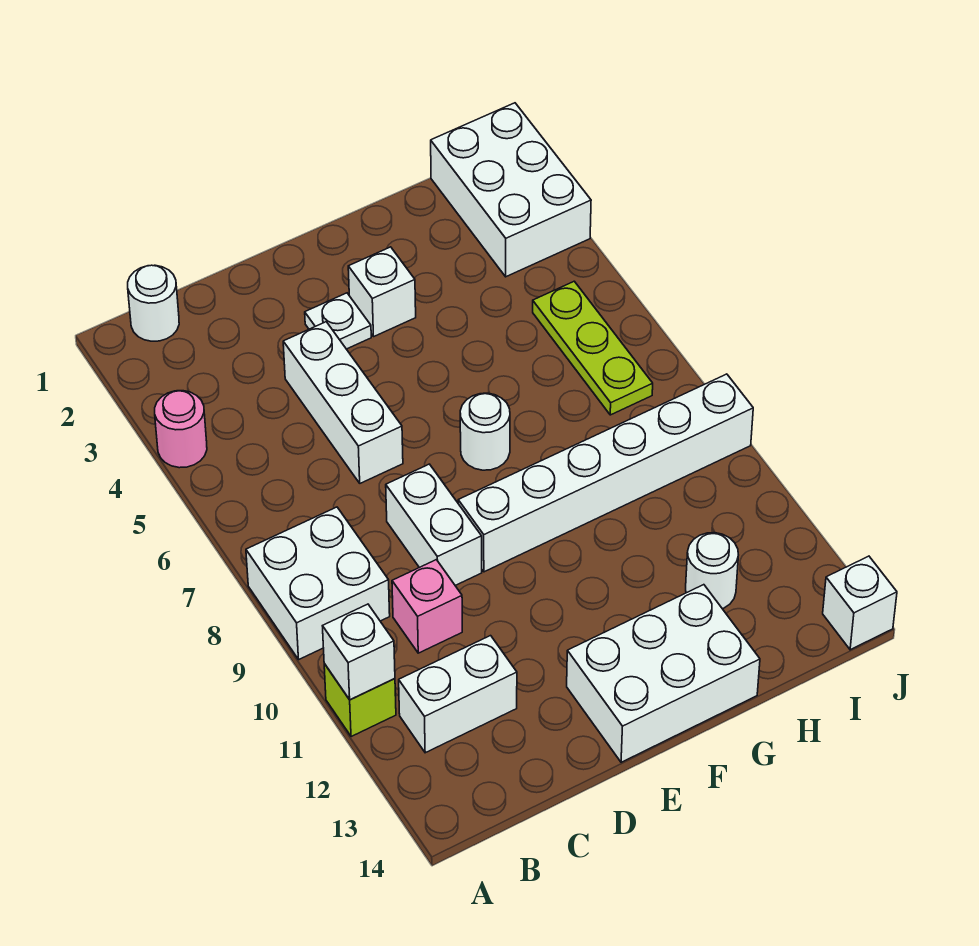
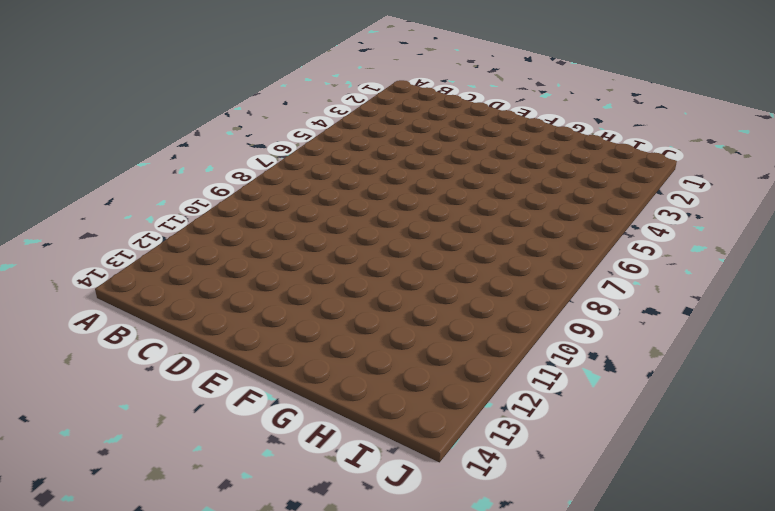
none -> pink 1x1 round brick [155,391,207,468]
none -> white 2x2 brick [246,507,390,659]
none -> lime 1x1 brick [324,664,396,737]

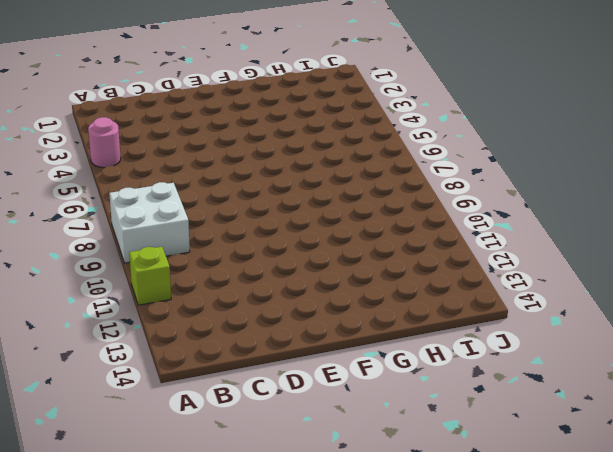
none -> white 1x1 round brick [128,265,179,341]
none -> white 1x2 brick [399,636,517,753]
none -> pink 1x1 brick [392,560,462,653]

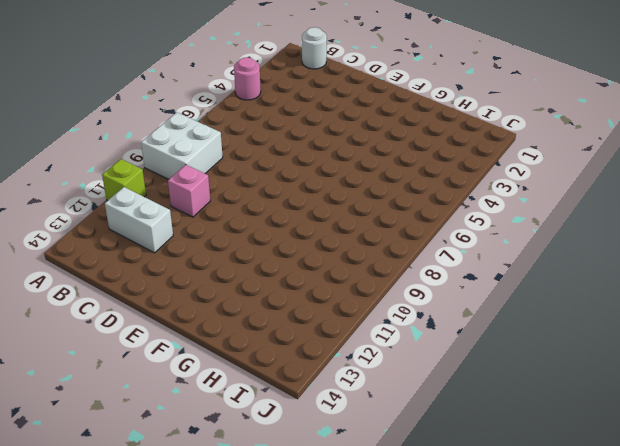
none -> white 1x3 brick [283,322,403,483]
none -> white 1x2 brick [386,464,482,585]
none -> white 1x1 plate [305,293,371,349]

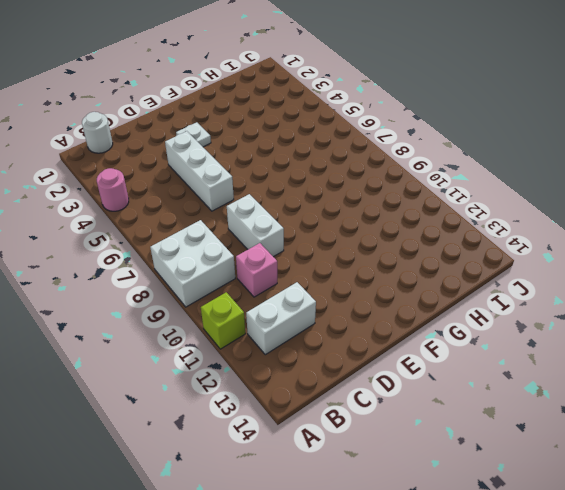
none -> white 1x6 brick [458,374,753,572]
none -> white 2x3 brick [567,585,760,762]
none -> white 1x1 brick [348,247,416,336]

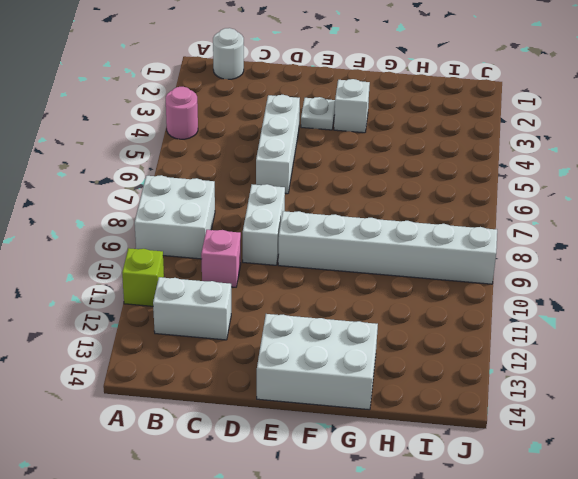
none -> white 1x1 round brick [460,393,510,470]
none -> white 1x1 round brick [686,533,738,609]
none -> white 2x3 brick [431,103,591,277]

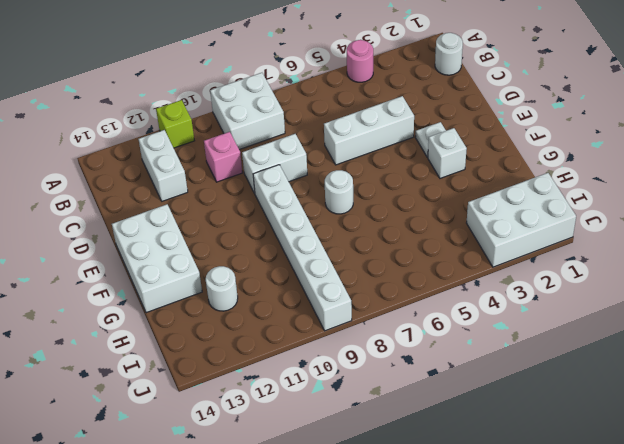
none -> lime 1x3 plate [533,281,653,415]
none -> white 1x1 brick [823,556,897,650]
none -> white 1x1 brick [323,604,395,700]

